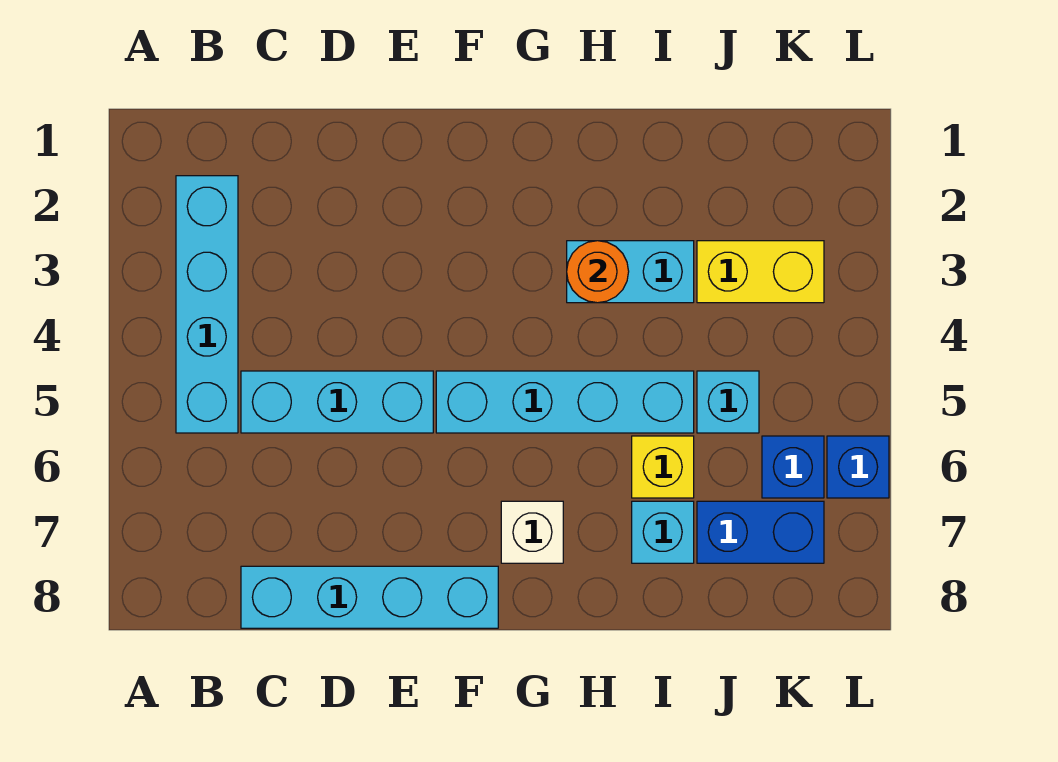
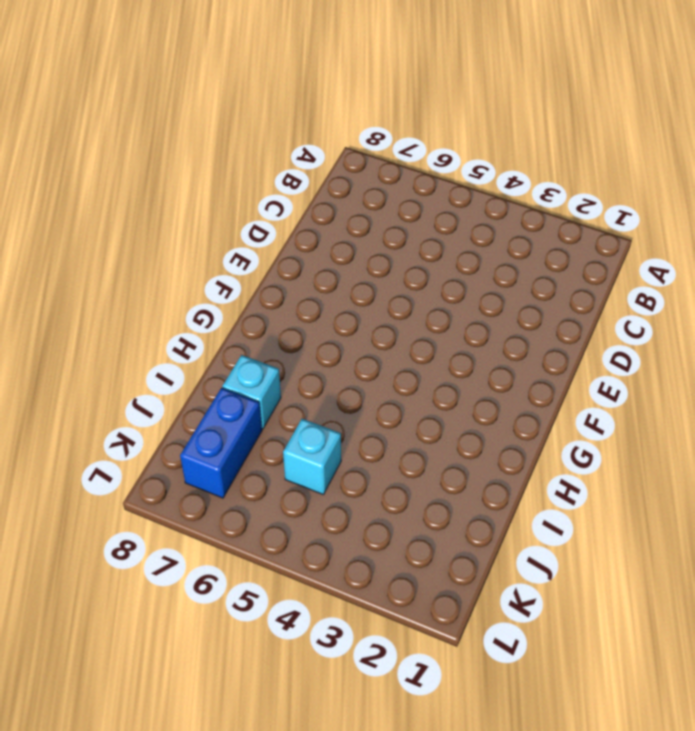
none -> cyan 1x4 brick [176,176,238,433]
none -> cyan 1x3 brick [241,371,433,433]
none -> cyan 1x4 brick [241,566,498,628]

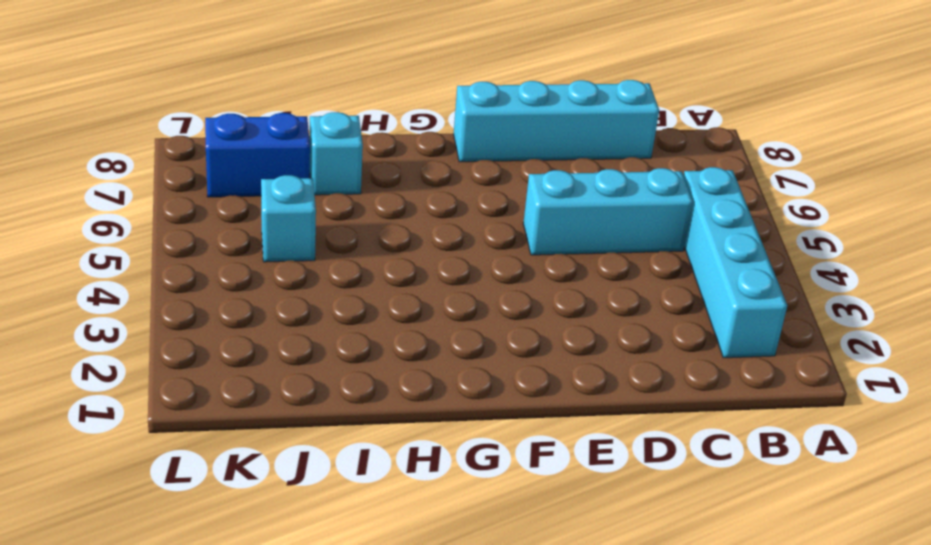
none -> cyan 1x4 brick [436,371,694,433]
none -> white 1x1 brick [501,501,563,563]
none -> cyan 1x2 brick [567,241,694,303]

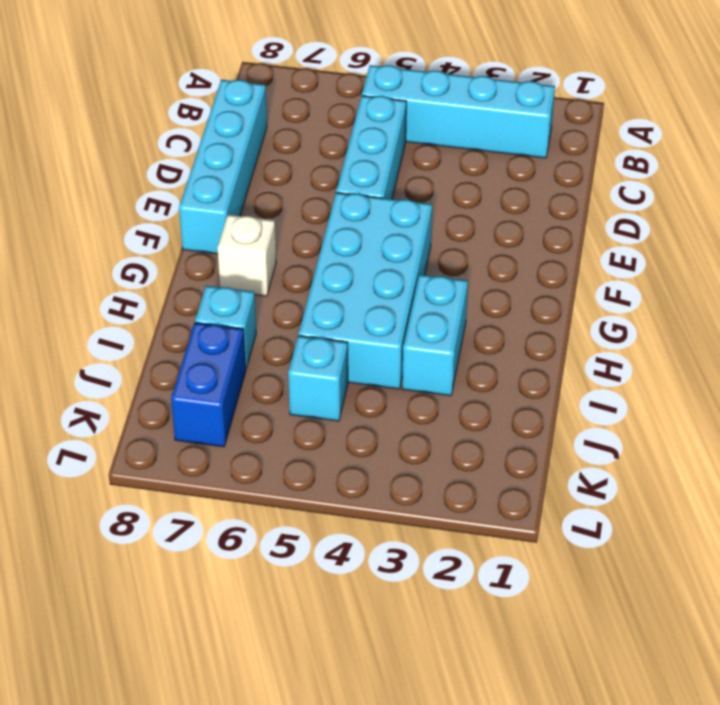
cyan 2x4 brick [298,193,432,389] -> cyan 1x4 brick [436,371,694,433]
none -> yellow 1x1 brick [632,436,694,498]
none -> yellow 1x2 brick [697,241,824,303]
none -> blue 1x1 brick [762,436,824,498]

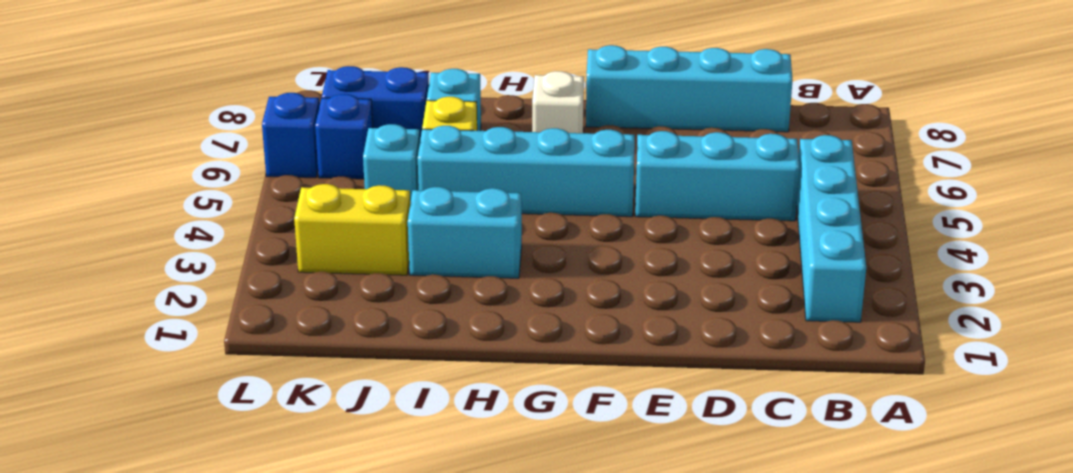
none -> orange 1x1 round brick [567,241,629,303]

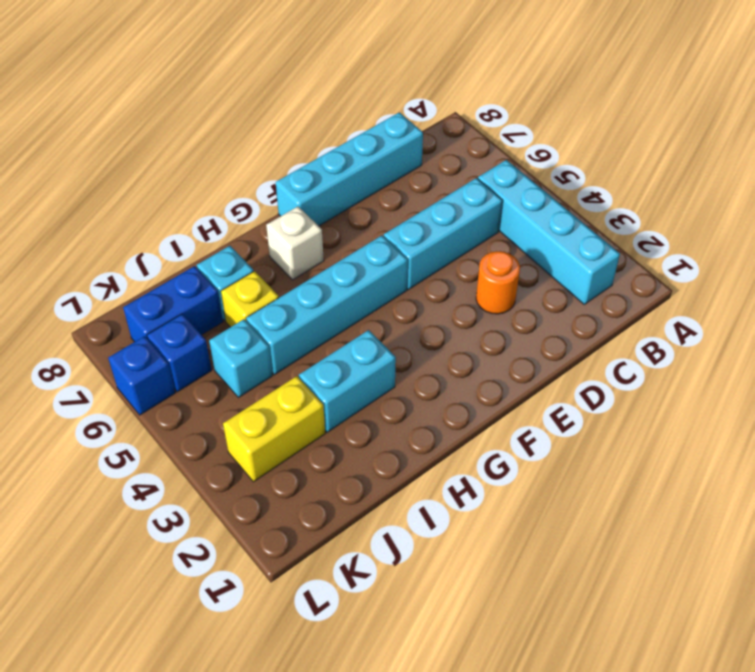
orange 1x1 round brick [476,251,520,314] -> orange 1x1 round brick moved to [567,241,629,303]

